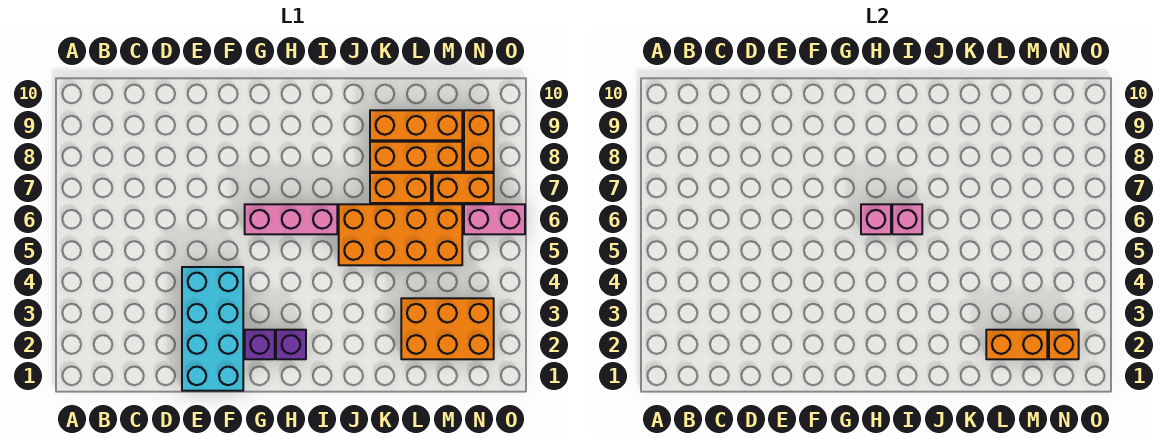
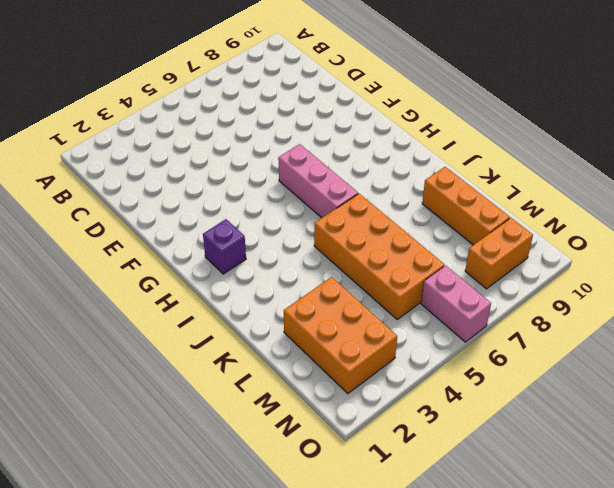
none -> cyan 2x4 brick [182,267,243,391]
none -> purple 1x1 brick [245,330,275,359]
none -> orange 1x2 brick [370,173,431,203]

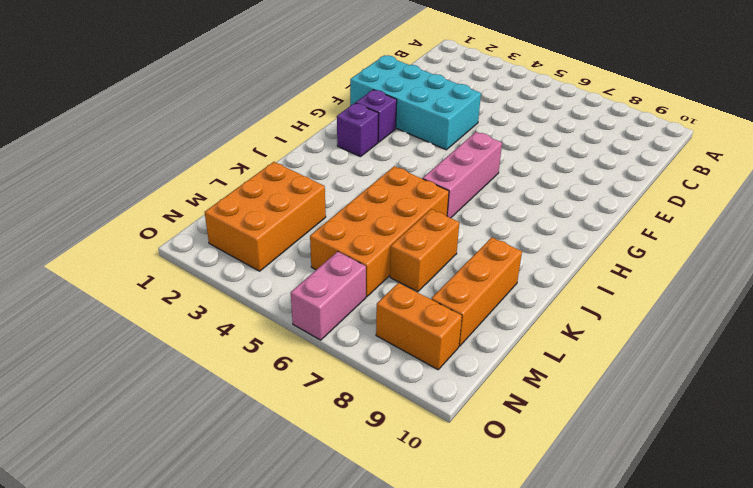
none -> orange 1x3 brick [370,142,462,172]
none -> orange 1x2 brick [433,173,494,203]
none -> pink 1x1 brick [861,204,891,234]

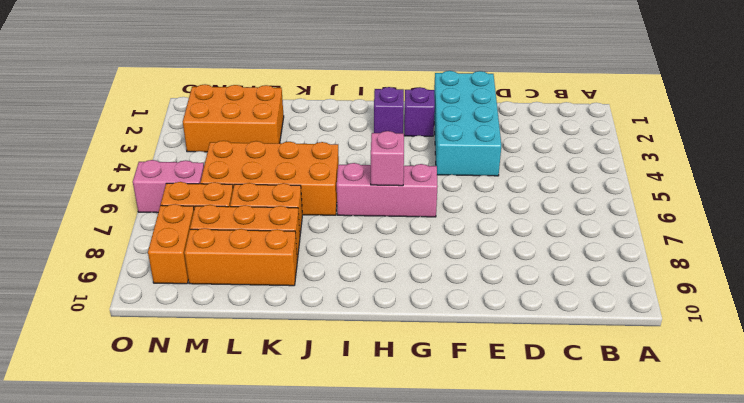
none -> pink 1x1 brick [892,204,922,234]
none -> orange 1x2 brick [986,330,1047,359]
none -> orange 1x1 brick [1049,330,1079,359]

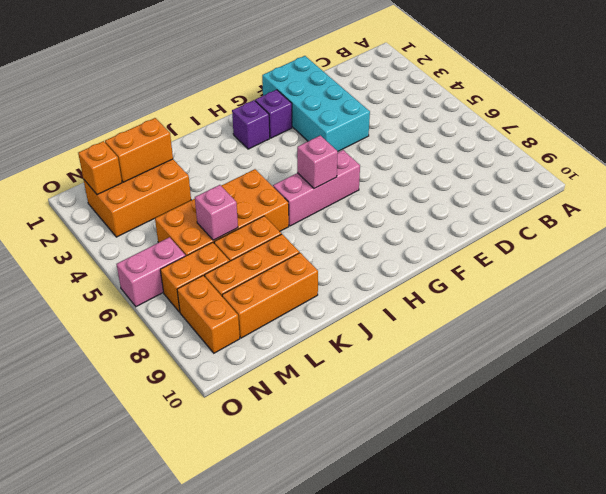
pink 1x1 brick [195,185,238,240] -> pink 1x1 brick moved to [892,204,922,234]

